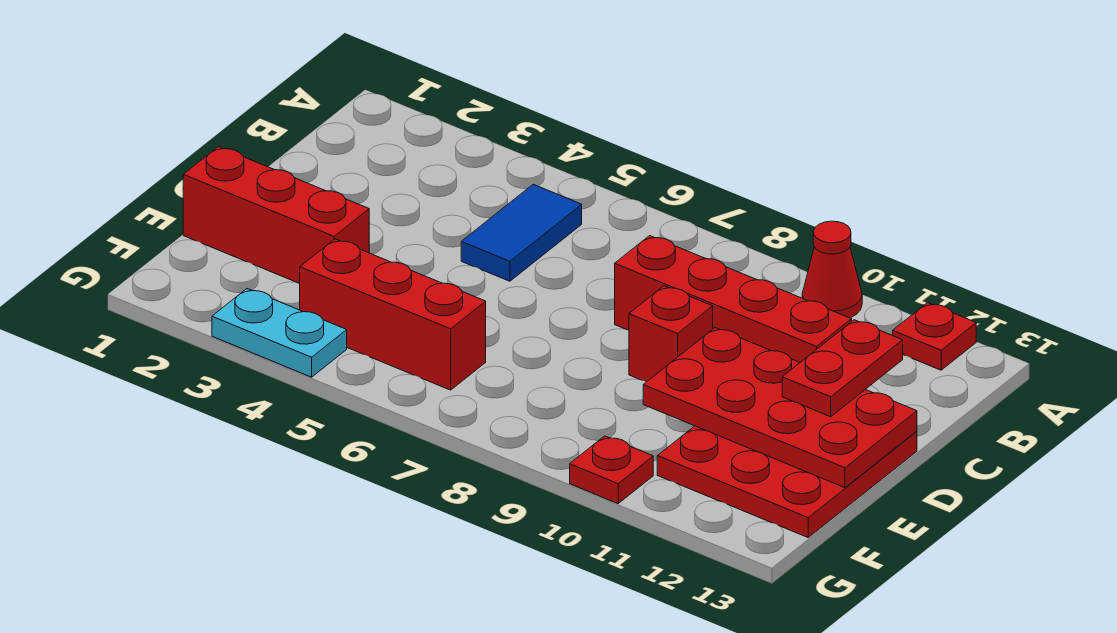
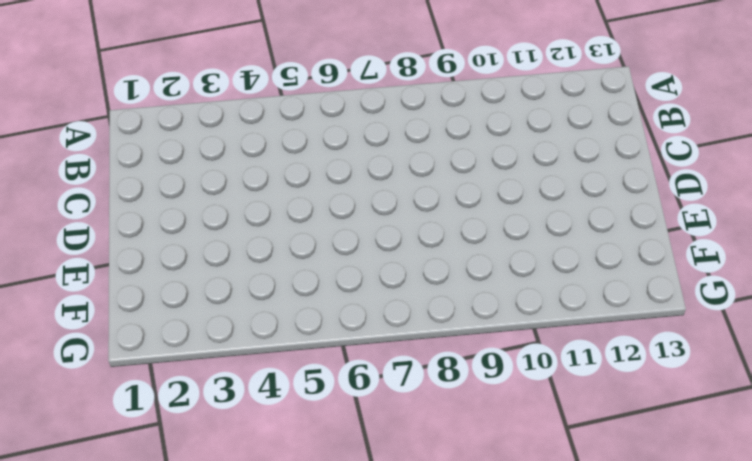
none -> red 1x1 cone [802,221,862,318]
none -> red 1x1 plate [893,303,976,370]
none -> blue 1x2 tile [461,184,582,281]

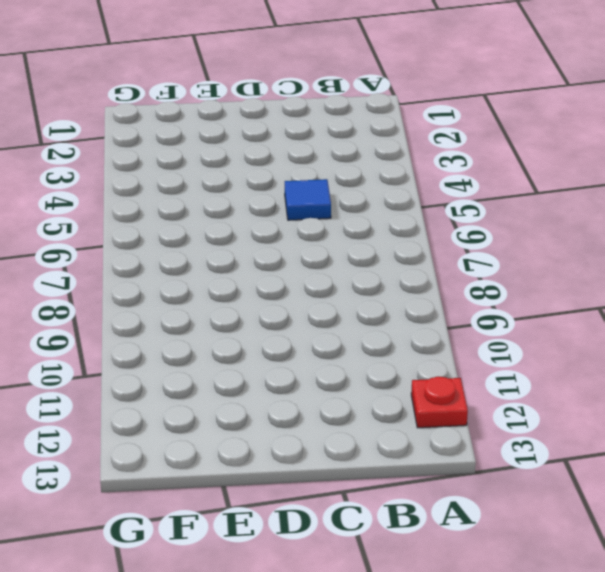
blue 1x1 tile [285,179,331,220] -> blue 1x2 tile [461,184,582,281]
none -> red 1x1 cone [802,221,862,318]
none -> red 1x4 brick [615,236,852,362]
none -> red 1x1 brick [629,286,713,382]

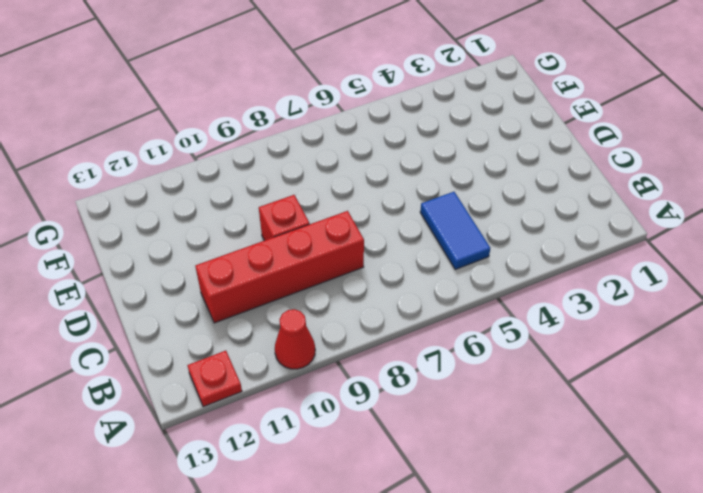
none -> red 3x3 plate [657,426,917,537]
none -> red 1x3 brick [183,147,369,283]
none -> red 1x3 brick [300,239,486,390]

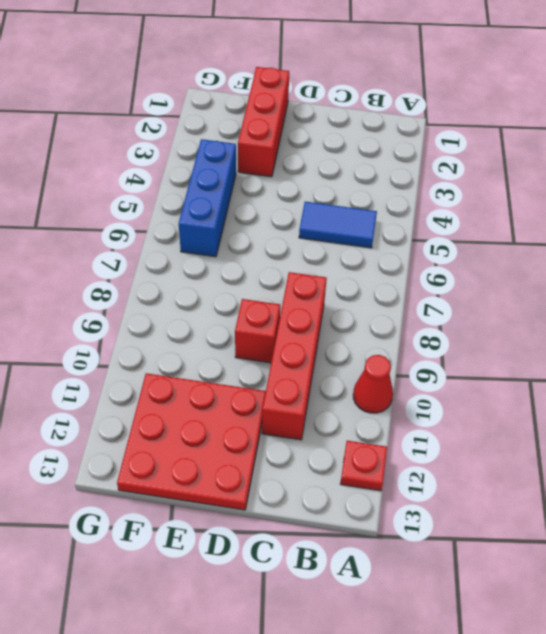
blue 1x3 brick [179,139,236,257] -> red 1x3 brick [300,239,486,390]
none -> cyan 1x2 plate [212,289,347,377]
none -> red 1x1 plate [570,436,653,504]
none -> red 2x4 plate [643,328,917,488]

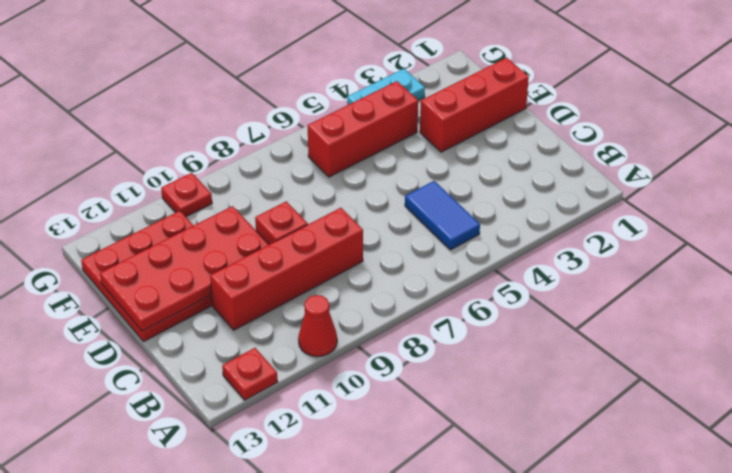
none -> red 1x2 plate [782,320,903,417]

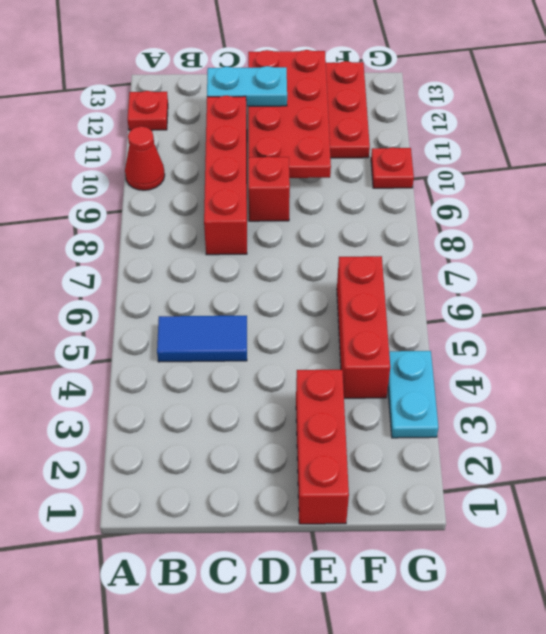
cyan 1x2 plate [207,66,287,106] -> red 1x2 plate [782,320,903,417]

